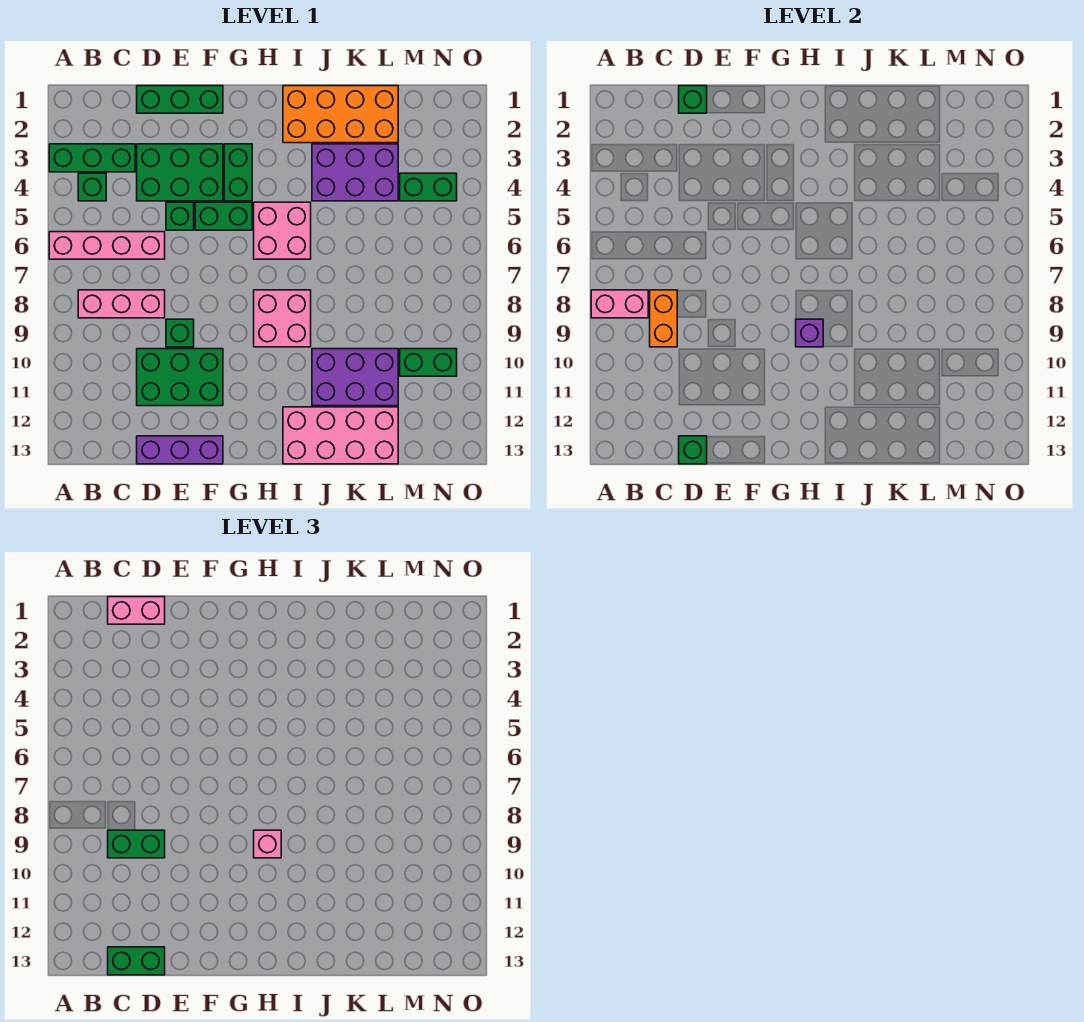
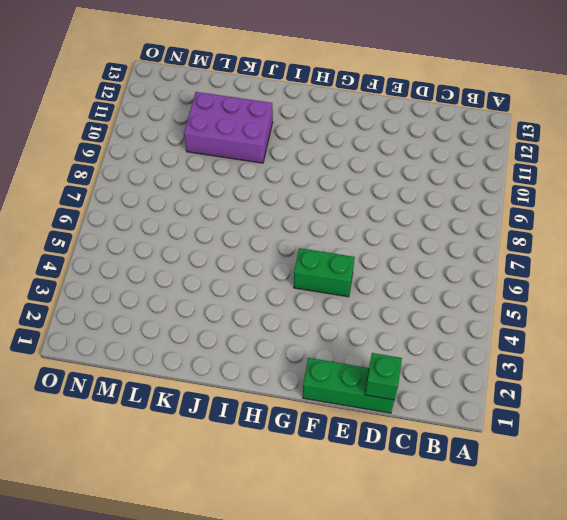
none -> green 1x3 brick [49,144,135,172]
none -> pink 1x4 brick [49,232,165,259]
none -> green 1x1 brick [78,173,106,201]

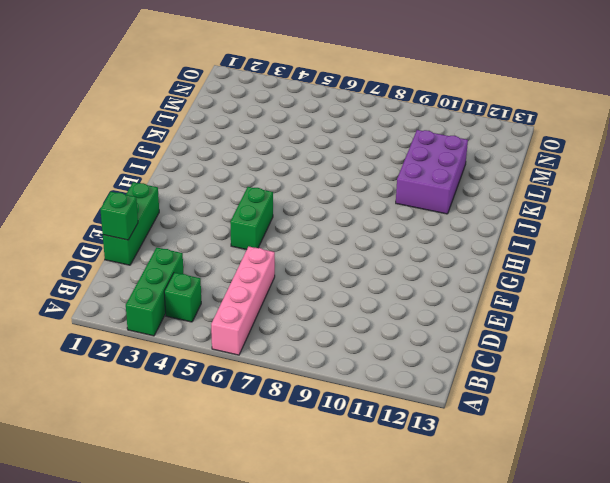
none -> pink 1x3 brick [78,290,165,318]
none -> green 2x3 brick [137,144,223,201]
none -> green 2x3 brick [137,349,223,406]

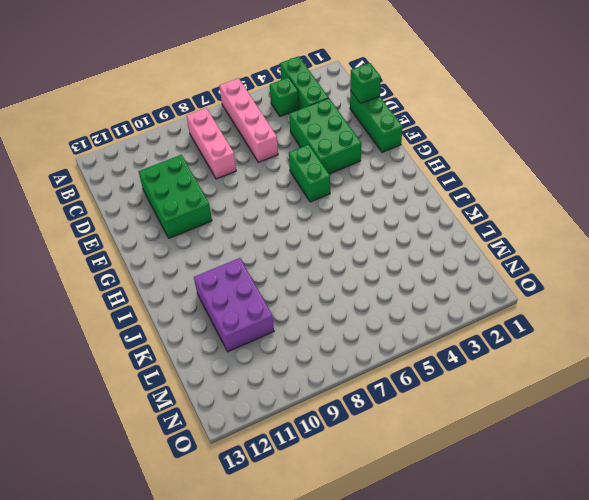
none -> purple 1x3 brick [137,436,223,464]
none -> green 1x1 brick [166,202,194,230]
none -> green 1x1 brick [166,319,194,347]

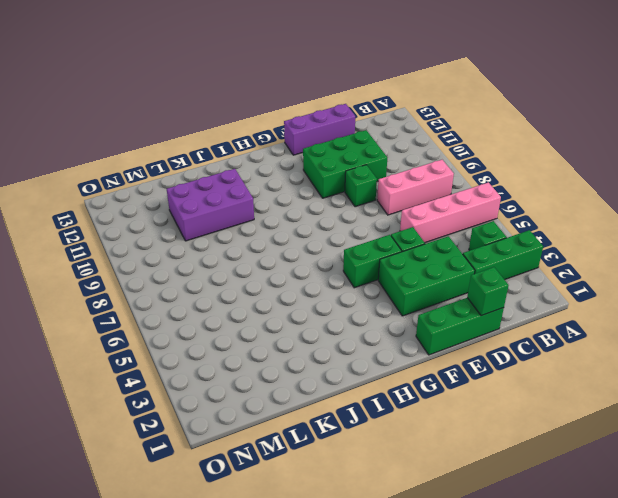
none -> green 1x2 brick [224,144,252,201]
none -> pink 2x2 brick [254,202,311,259]
none -> pink 2x2 brick [254,290,311,347]

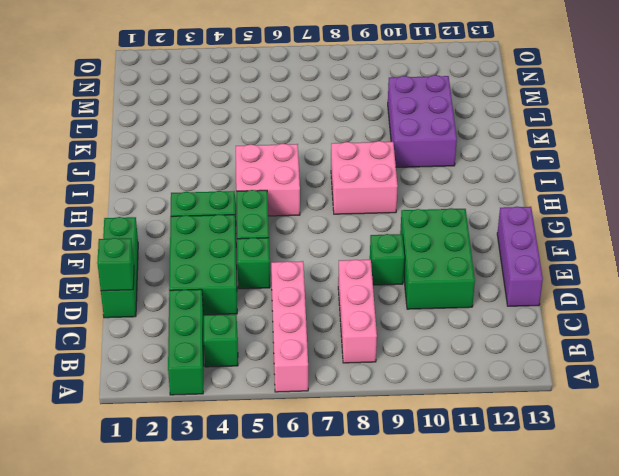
none -> orange 2x4 brick [283,86,398,143]
none -> pink 2x4 brick [283,407,398,464]
none -> purple 2x3 brick [312,144,398,201]

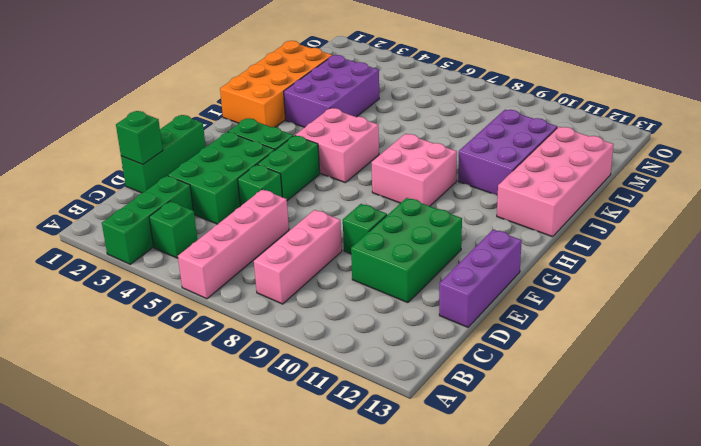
none -> green 1x2 brick [400,173,457,201]
none -> green 1x2 brick [400,349,457,376]
none -> pink 1x2 brick [591,290,648,318]

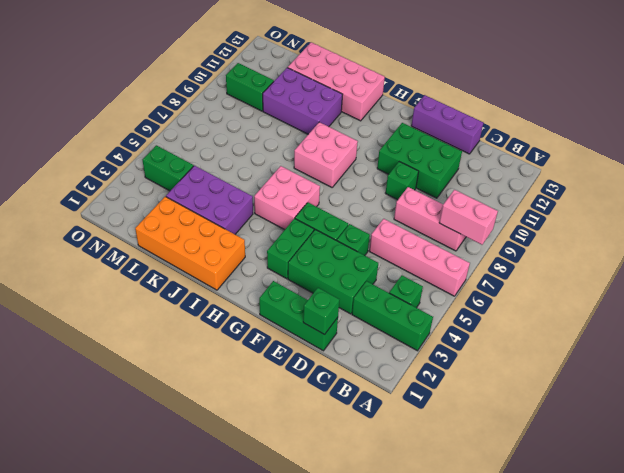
none -> orange 1x2 brick [650,290,677,347]
none -> green 1x1 brick [679,436,707,464]
none -> purple 1x1 brick [796,319,823,347]

